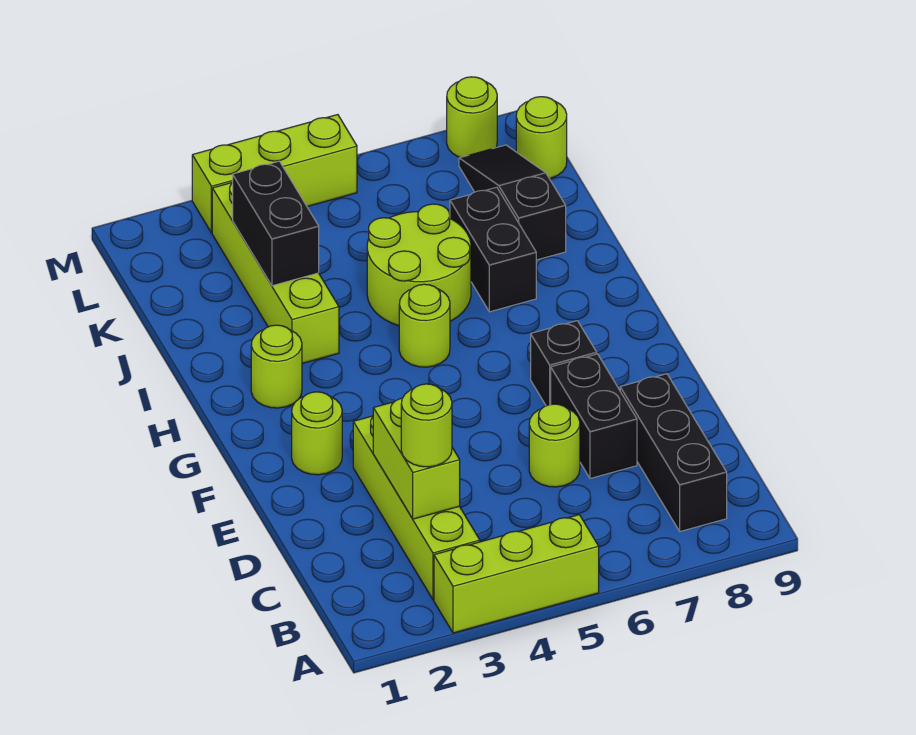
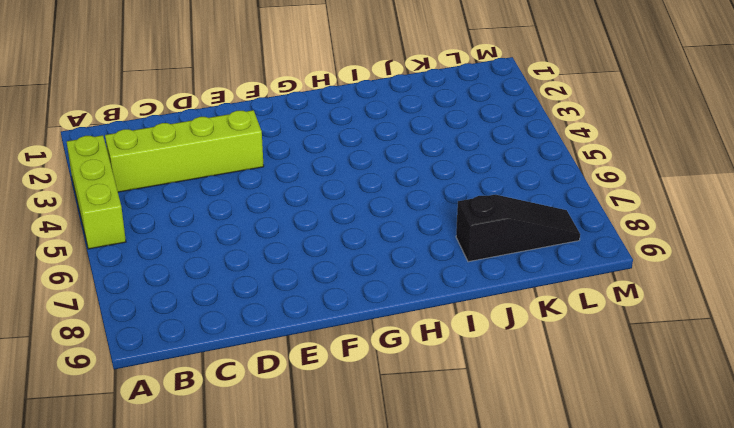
none -> black 1x3 brick [620,374,727,531]
none -> lime 1x1 round brick [529,404,580,487]
none -> black 1x2 brick [551,354,637,478]

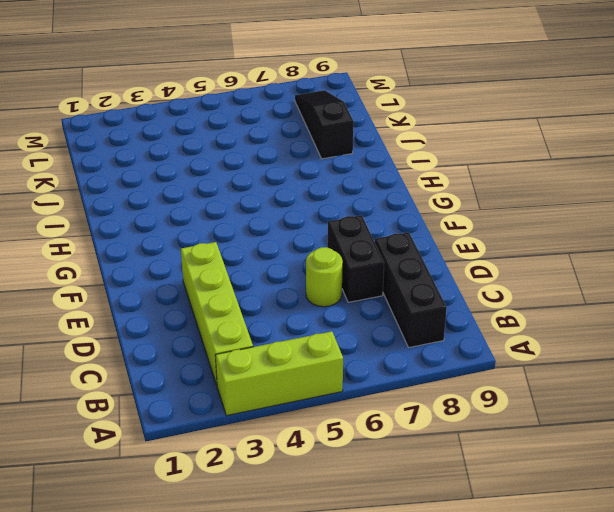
none -> lime 1x1 round brick [292,392,342,475]
none -> black 1x1 brick [531,321,597,406]
none -> lime 1x1 round brick [251,325,302,408]

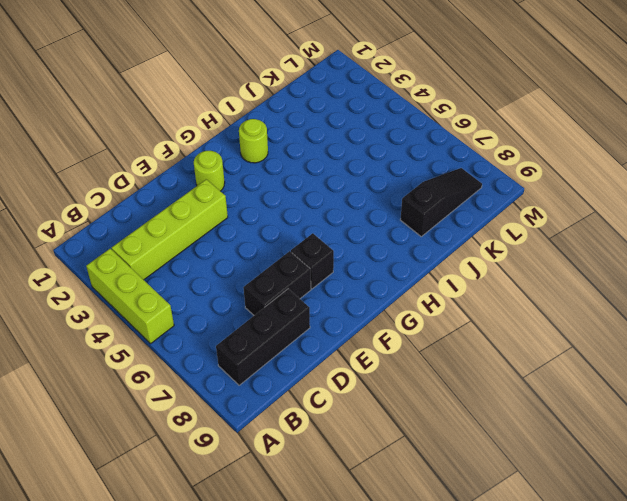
none -> lime 1x1 round brick [529,404,580,487]
none -> lime 1x1 round brick [399,284,450,367]
none -> lime 1x4 brick [212,182,339,363]

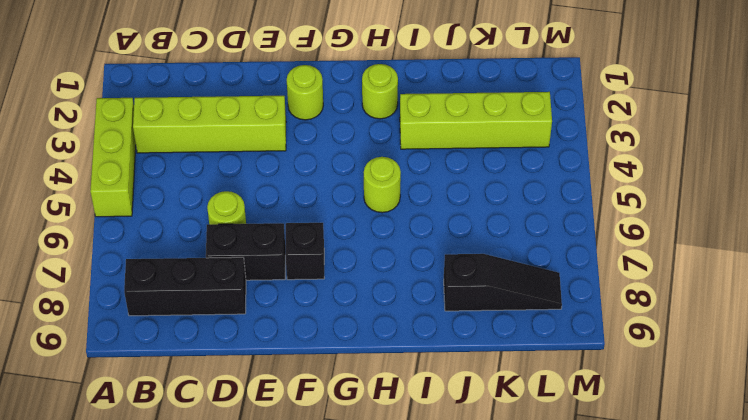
none -> lime 2x2 round brick [367,204,471,326]
none -> black 1x2 brick [450,187,536,312]
none -> lime 1x1 round brick [516,97,567,178]

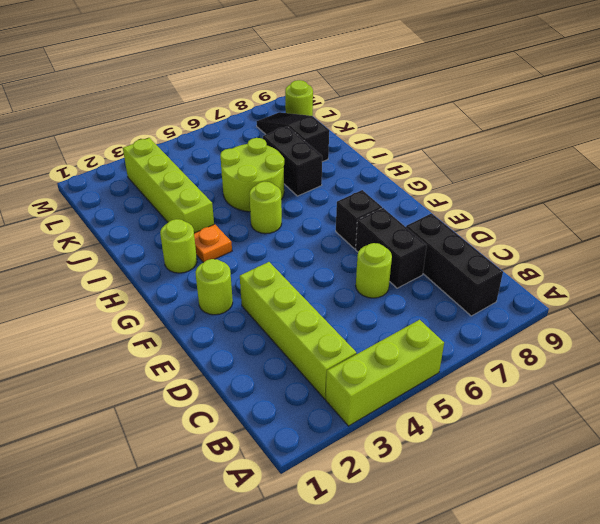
orange 1x1 plate [194,224,232,263] -> none
none -> lime 1x3 brick [192,115,357,233]
none -> lime 1x1 round brick [447,77,497,158]
none -> lime 1x2 brick [373,398,460,519]

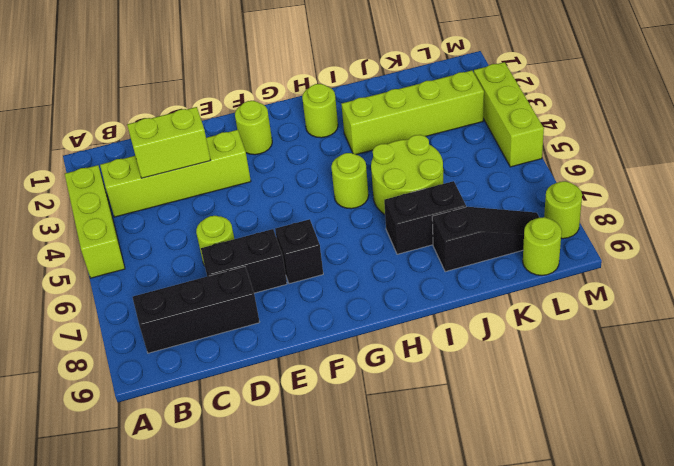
none -> black 1x2 brick [233,161,319,286]
none -> lime 1x1 round brick [401,384,452,467]

